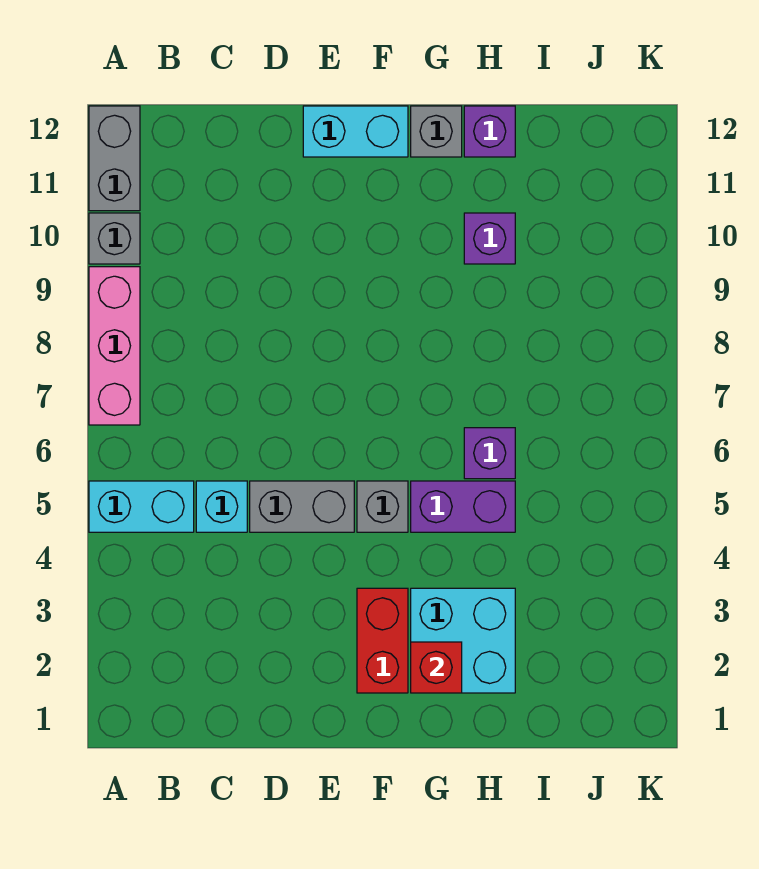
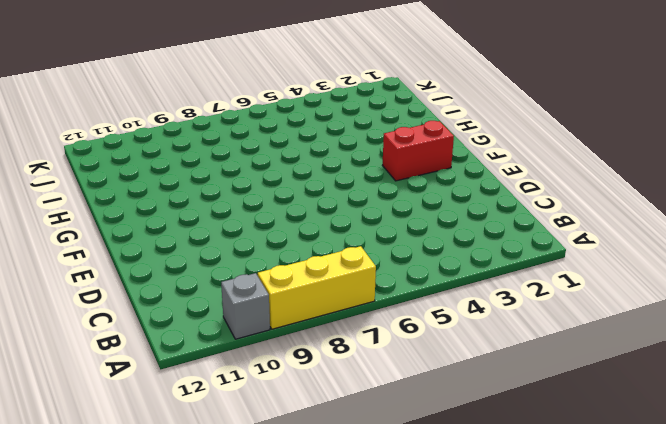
yellow 1x3 brick [258,246,376,329] -> pink 1x3 brick [89,267,140,425]
none -> cyan 1x2 brick [89,481,194,532]
none -> grey 1x2 brick [89,106,140,211]
none -> cyan 1x1 brick [196,481,247,532]

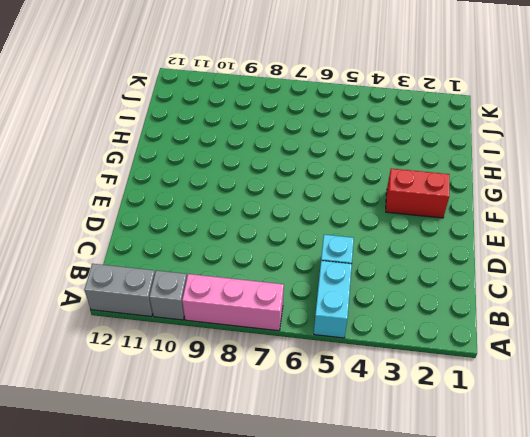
none -> grey 1x2 brick [250,481,354,532]
none -> cyan 1x2 brick [303,106,408,157]
none -> grey 1x1 brick [357,481,408,532]

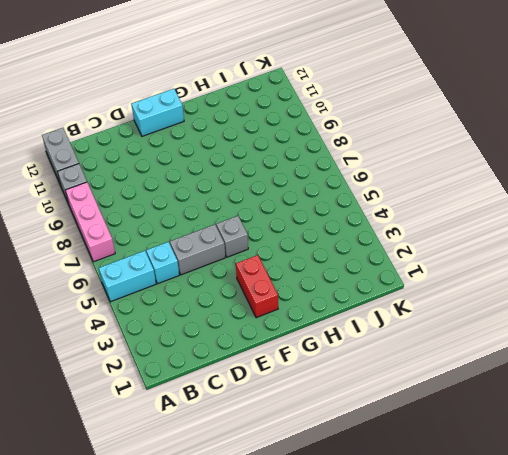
none -> cyan 2x2 brick [411,588,515,693]
none -> purple 1x2 brick [411,481,515,532]
none -> grey 1x1 brick [411,106,462,157]

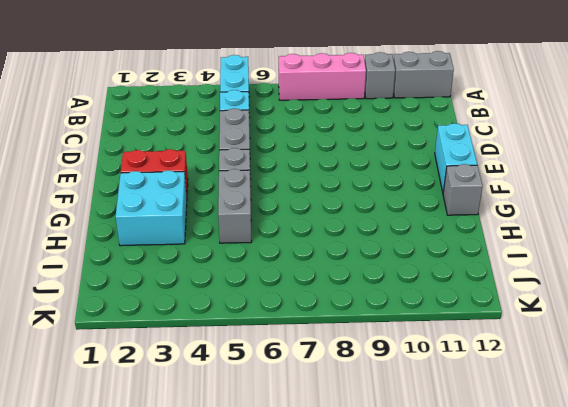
grey 1x2 brick [218,169,252,243] -> purple 1x2 brick [411,481,515,532]
none -> purple 1x1 brick [464,428,515,479]
none -> purple 1x1 brick [464,213,515,264]
none -> purple 1x1 brick [464,106,515,157]

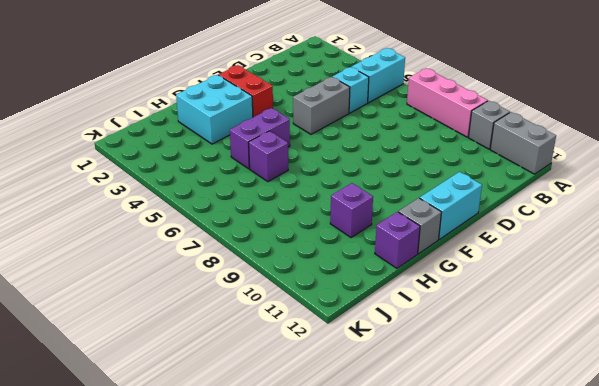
none -> grey 1x1 brick [357,481,408,532]
none -> red 1x1 brick [411,642,462,693]

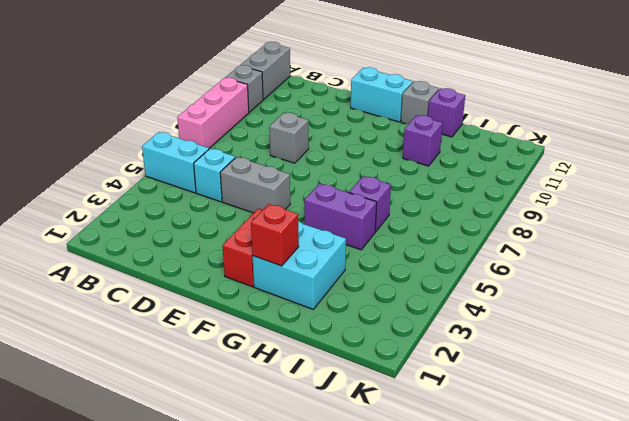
grey 1x1 brick [269,113,309,163] -> grey 1x1 brick moved to [357,481,408,532]

